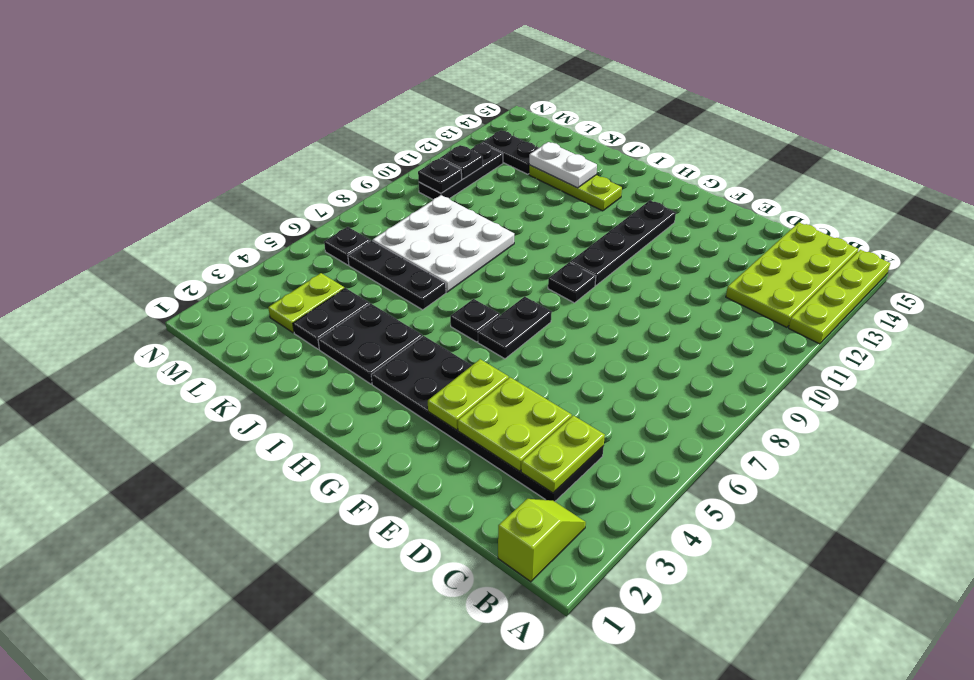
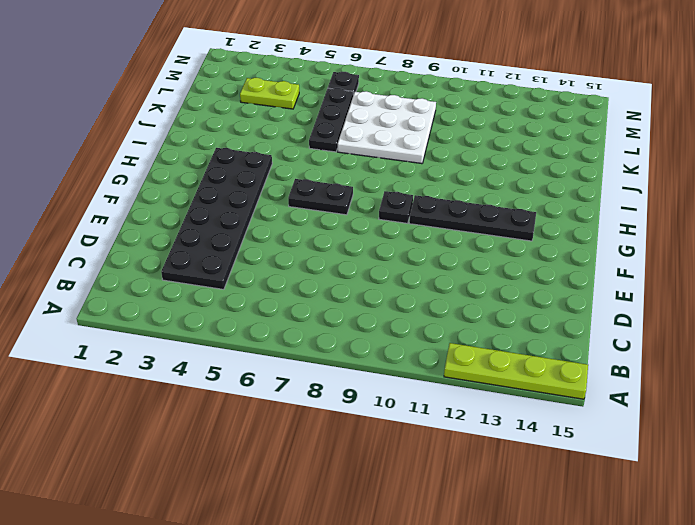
none -> lime 1x2 slope [498,499,586,582]
none -> lime 2x4 plate [726,222,858,327]
none -> black 1x1 plate [450,299,500,342]

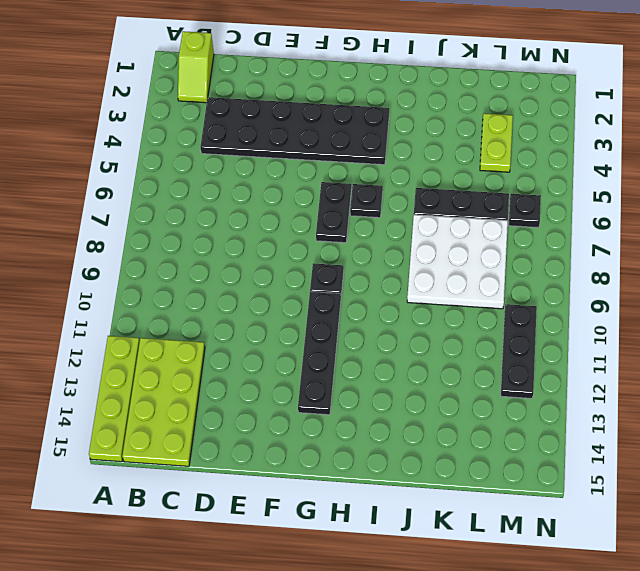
none -> black 2x2 plate [318,303,422,384]
none -> lime 1x3 plate [529,165,622,211]
none -> black 1x2 plate [293,288,370,349]

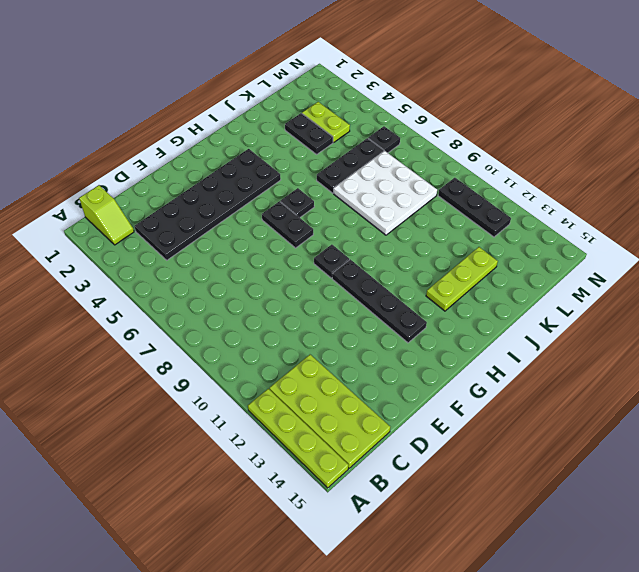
none -> black 2x2 plate [318,303,422,384]
none -> black 1x2 plate [482,131,538,174]
none -> lime 1x2 plate [521,415,605,493]

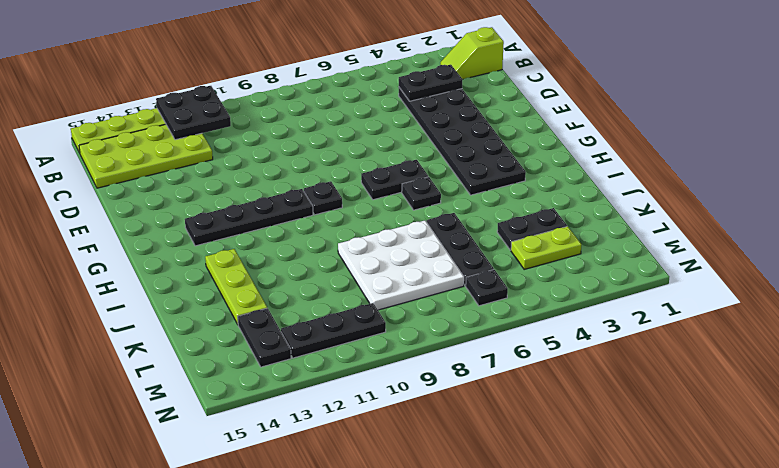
black 2x2 plate [156,86,231,140] -> black 2x2 plate moved to [318,303,422,384]
black 1x2 plate [399,65,462,101] -> lime 1x2 plate [521,415,605,493]
none -> lime 2x2 plate [458,377,572,471]
none -> lime 1x2 plate [428,359,509,430]
none -> white 1x2 plate [529,142,597,188]

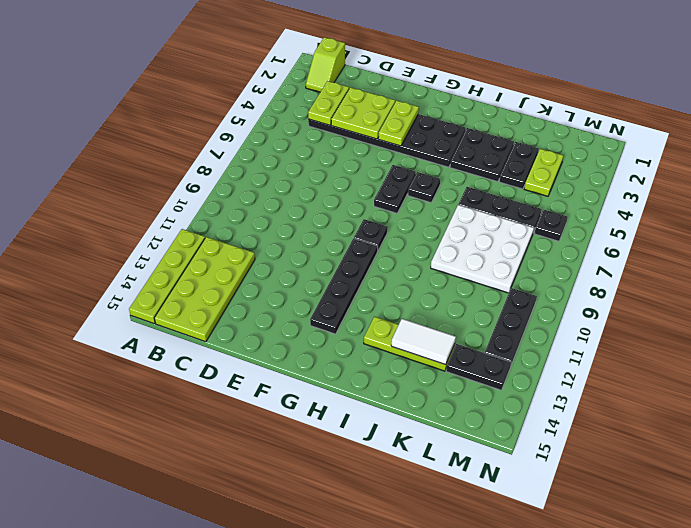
white 1x2 tile [391,319,456,365] -> white 1x2 plate [529,142,597,188]
none -> black 1x1 plate [418,159,462,193]
none -> black 1x1 plate [440,145,483,179]

